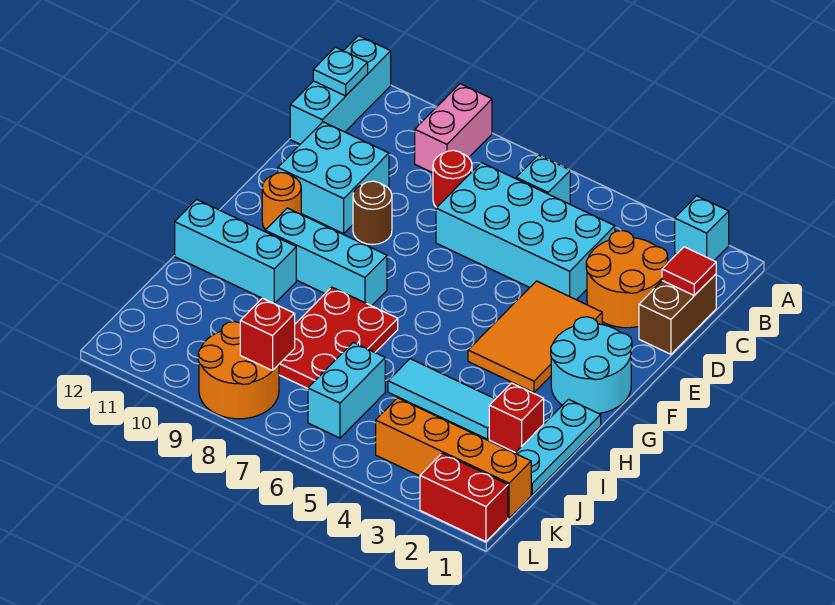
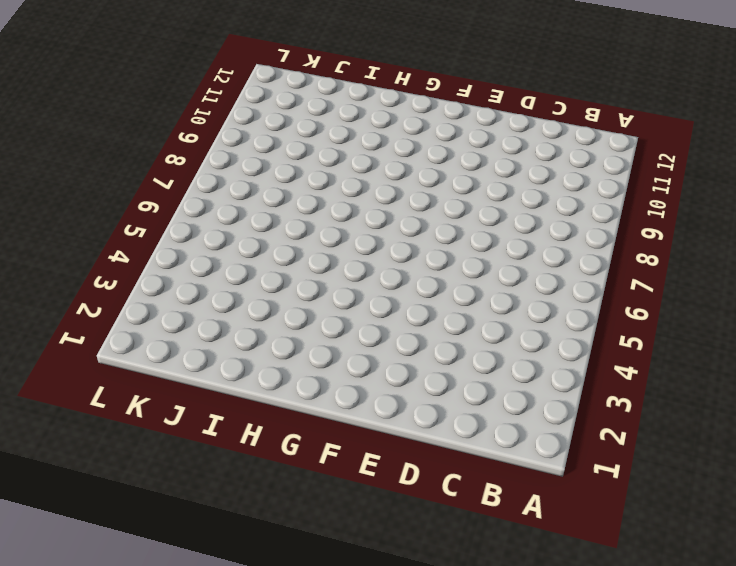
none -> cyan 1x1 brick [675,196,729,261]
none -> pink 1x2 brick [415,84,492,173]
none -> cyan 1x3 brick [290,36,391,144]

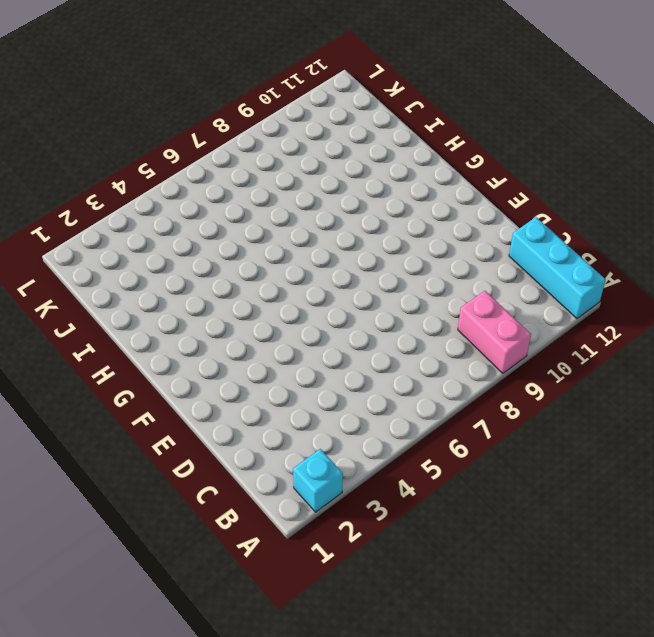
none -> cyan 1x1 brick [516,155,570,204]
none -> brown 1x2 brick [639,274,716,354]
none -> orange 2x2 round brick [586,231,668,328]

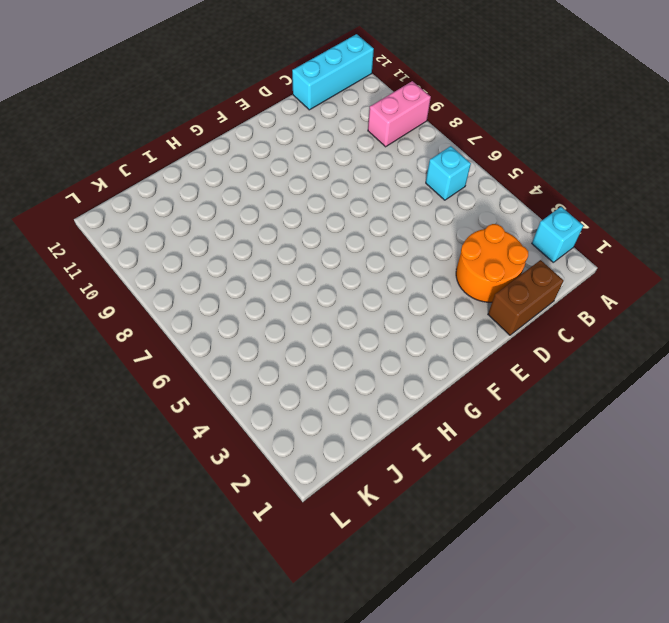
none -> cyan 2x4 brick [436,163,615,300]
none -> red 1x1 round brick [433,150,472,208]
none -> cyan 2x2 brick [278,122,389,234]

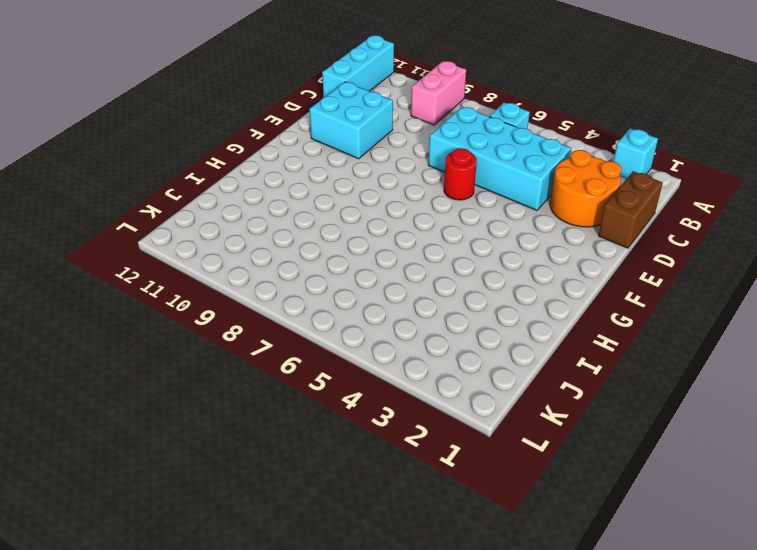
red 1x1 round brick [444,148,477,200] -> red 1x1 round brick moved to [433,150,472,208]
none -> orange 2x3 tile [468,281,602,392]
none -> brown 1x1 round brick [353,181,392,245]
none -> cyan 2x2 round brick [551,317,632,413]

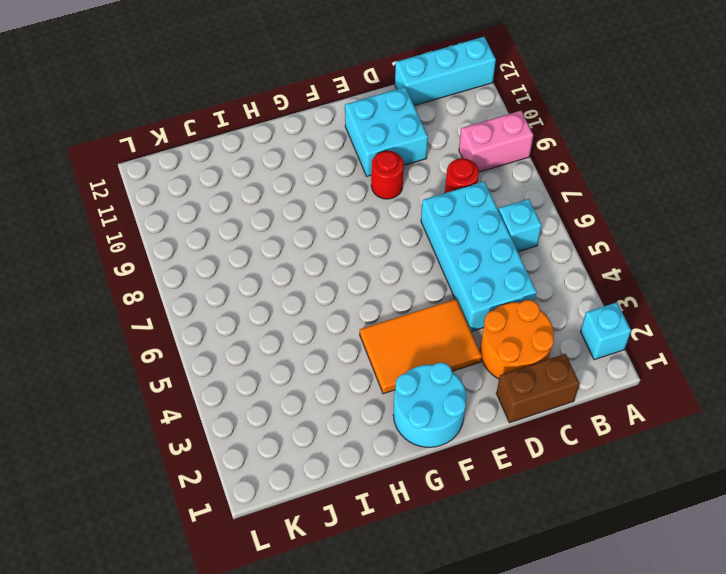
red 1x1 round brick [371,151,404,199] -> brown 1x1 round brick [353,181,392,245]
none -> orange 1x1 round brick [262,173,301,230]
none -> cyan 1x3 brick [265,208,387,306]
none -> cyan 1x3 plate [515,399,601,495]

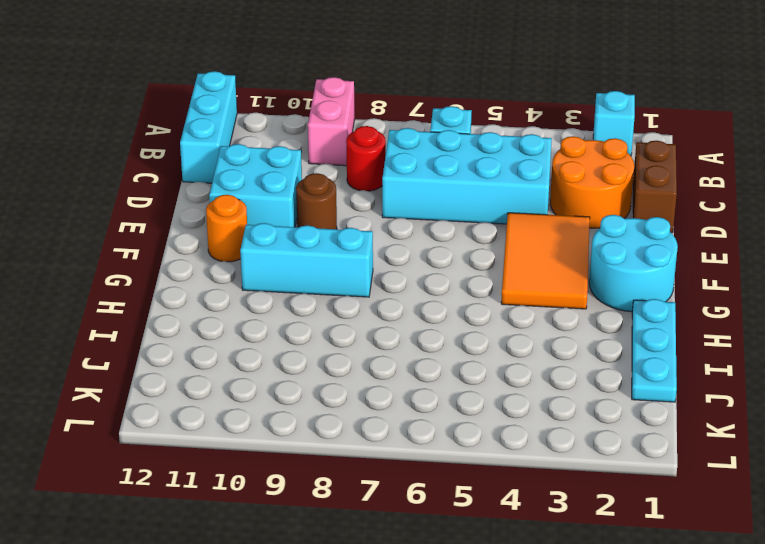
none -> red 2x3 plate [279,287,398,388]
none -> cyan 1x3 brick [175,199,296,304]
none -> red 1x1 brick [489,383,544,453]

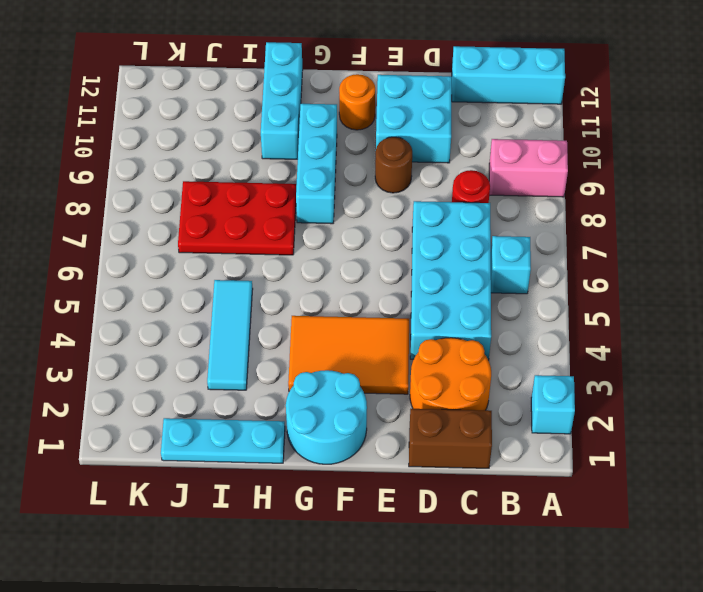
none -> red 1x1 brick [489,383,544,453]
none -> cyan 1x2 brick [308,342,385,438]
none -> orange 1x4 brick [376,398,531,518]

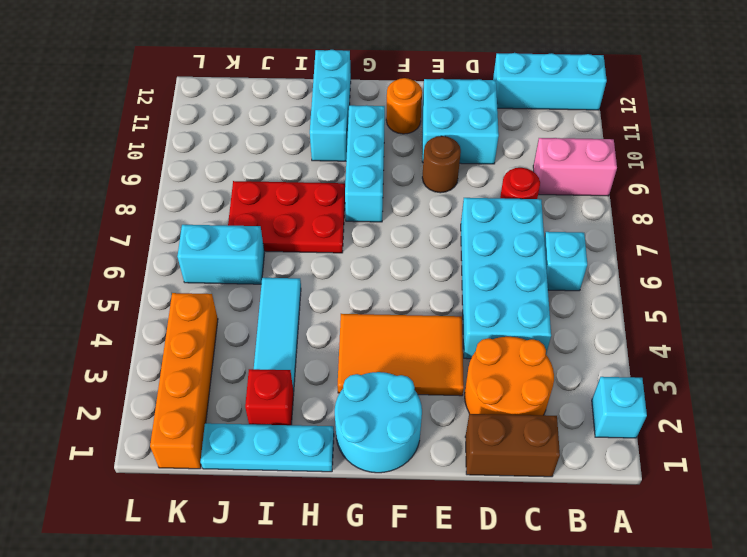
none -> orange 2x2 round brick [198,322,279,419]
none -> red 1x2 brick [420,453,508,542]
none -> cyan 1x1 plate [313,47,368,96]

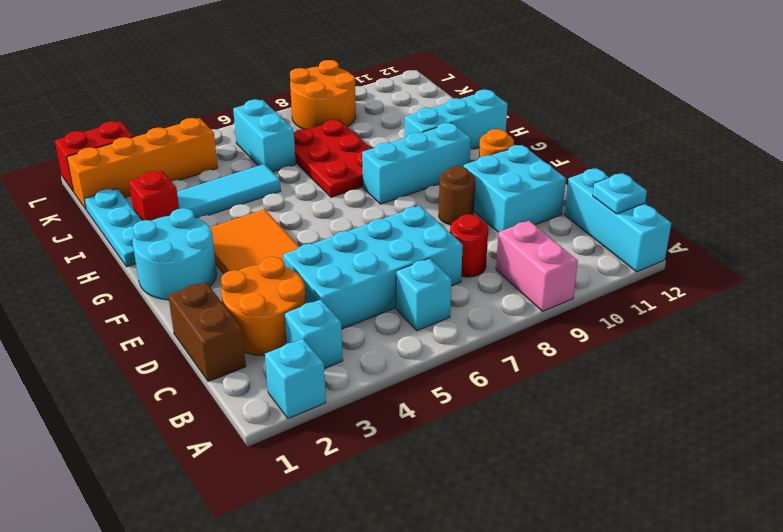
cyan 1x1 brick [284,300,343,368] -> none
none -> red 1x1 tile [662,247,716,295]
none -> red 1x1 brick [240,298,295,371]

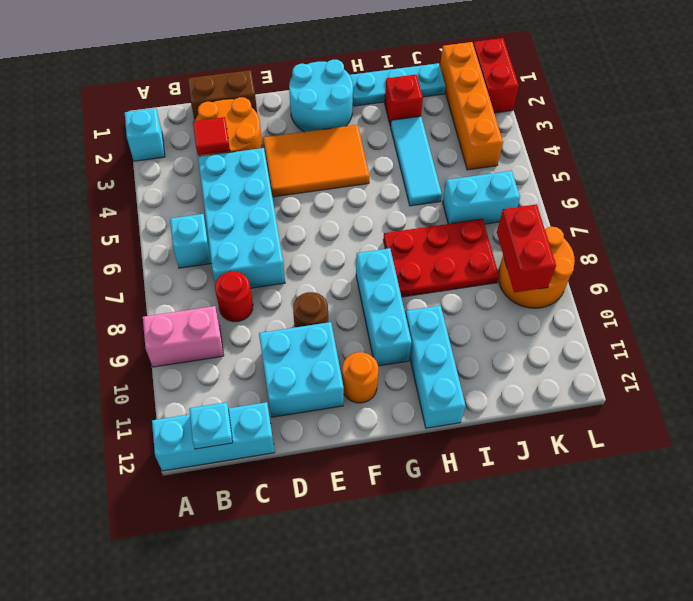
red 1x1 tile [193,117,230,155] -> red 1x1 tile moved to [662,247,716,295]
red 1x2 brick [497,204,556,293] -> red 1x1 brick [240,298,295,371]

